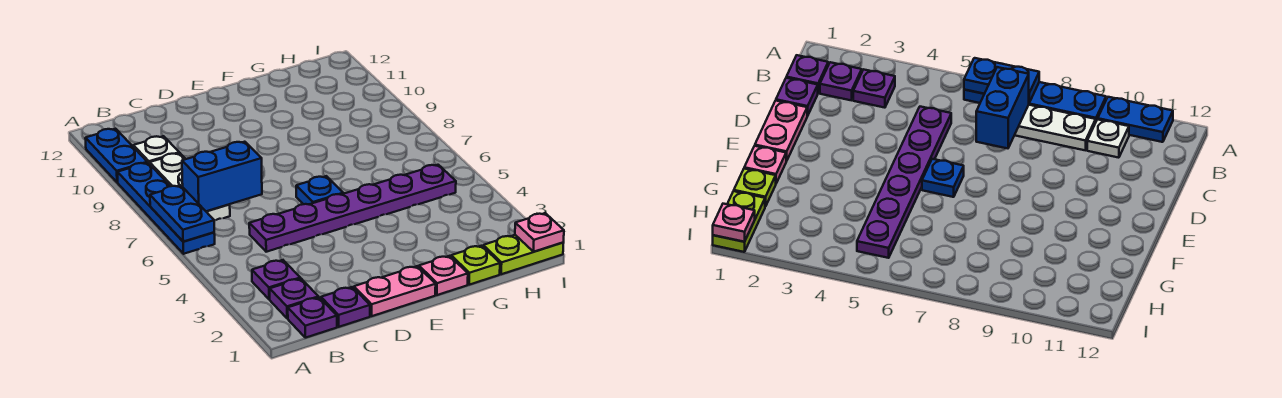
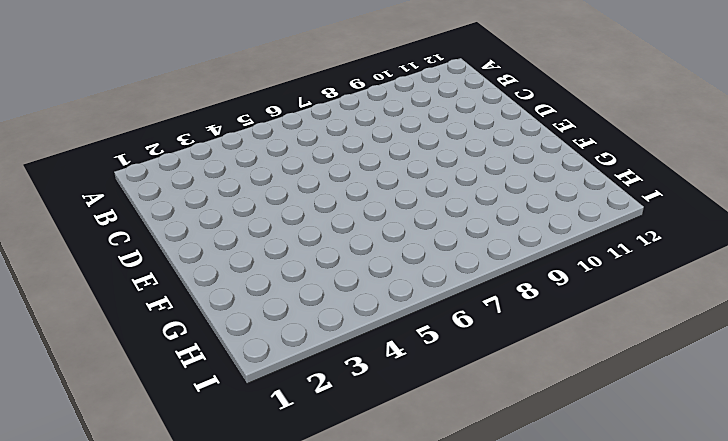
none -> blue 1x4 plate [117,163,215,254]
none -> blue 1x2 plate [85,129,147,182]
none -> purple 1x1 plate [288,297,337,338]

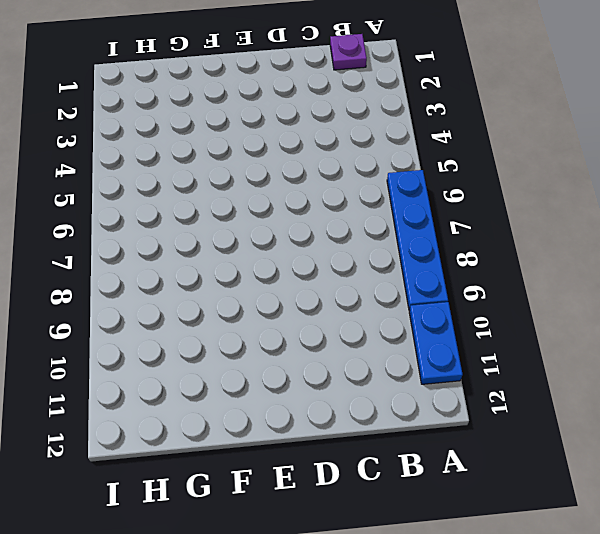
none -> purple 1x1 plate [270,279,319,318]
none -> purple 1x1 plate [252,260,300,299]
none -> white 1x3 plate [150,153,230,221]

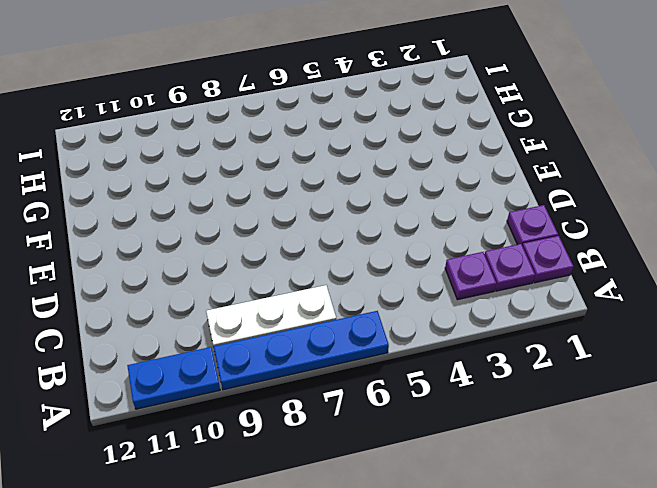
none -> white 1x1 plate [133,136,179,164]
none -> purple 1x6 plate [249,165,456,252]
none -> pink 1x2 plate [354,266,436,316]

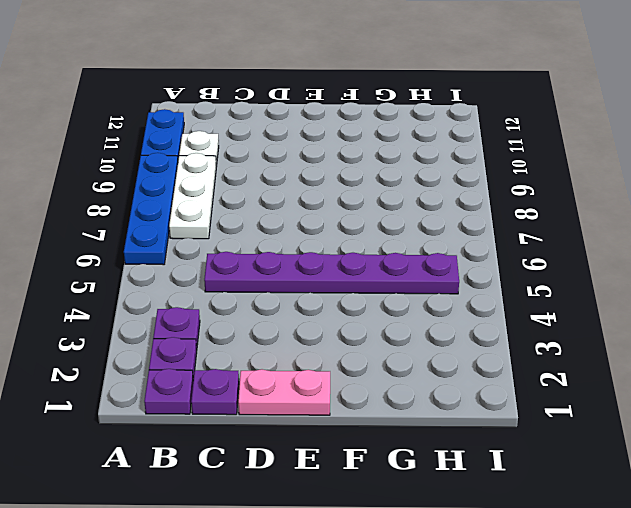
none -> blue 1x1 plate [296,176,343,204]
none -> pink 1x1 plate [419,256,468,295]
none -> lime 1x1 plate [451,246,500,285]

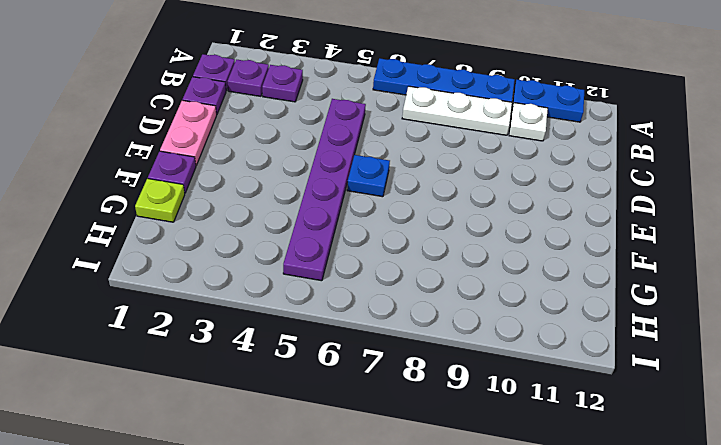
purple 1x1 plate [148,151,196,193] -> pink 1x1 plate [419,256,468,295]
none -> lime 1x2 plate [483,235,563,274]
none -> blue 1x2 plate [150,185,214,242]
none -> blue 1x2 brick [182,142,262,211]

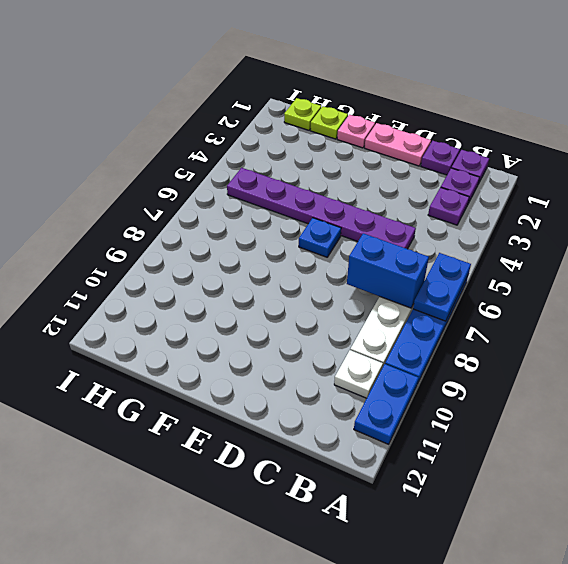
lime 1x1 plate [284,98,321,130] -> lime 1x2 plate [483,235,563,274]
none -> pink 1x1 plate [515,213,564,252]

